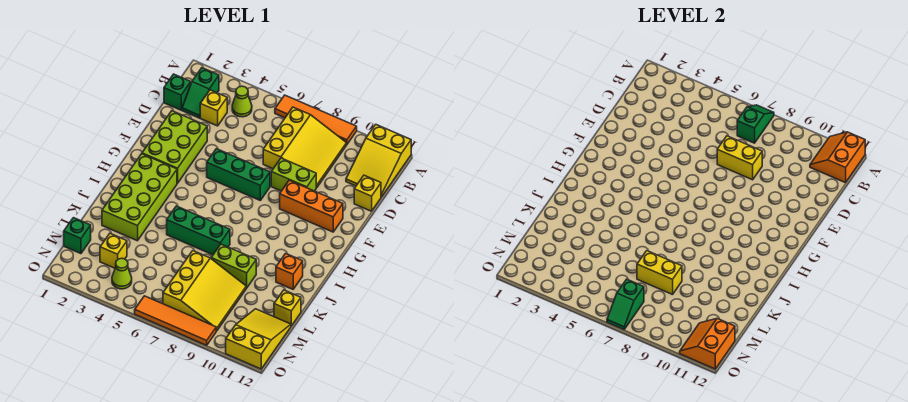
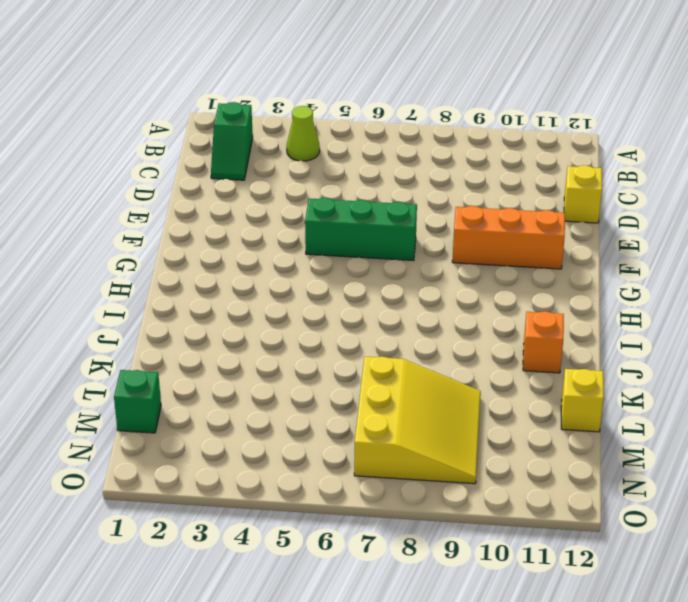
none -> orange 1x4 tile [275,95,357,144]
none -> yellow 2x3 slope [346,125,411,197]
none -> yellow 3x3 slope [263,107,347,188]

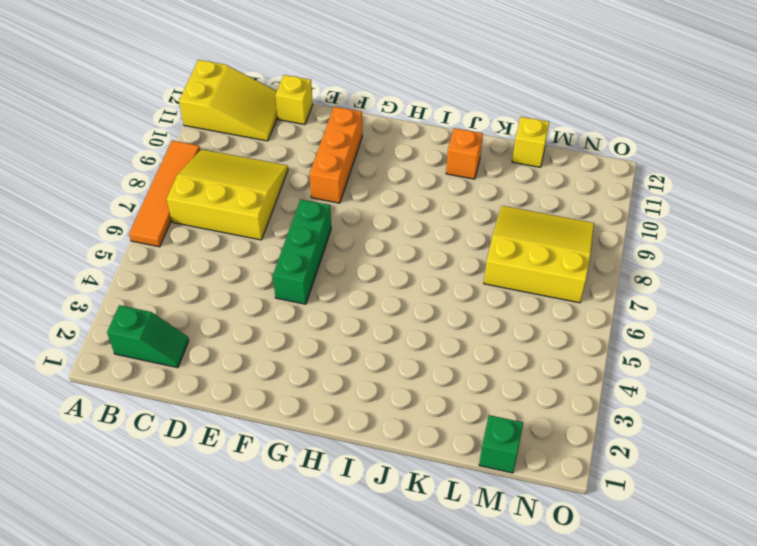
none -> lime 1x1 cone [232,86,252,117]
none -> green 1x1 brick [164,74,191,110]
none -> yellow 1x1 brick [200,90,227,126]

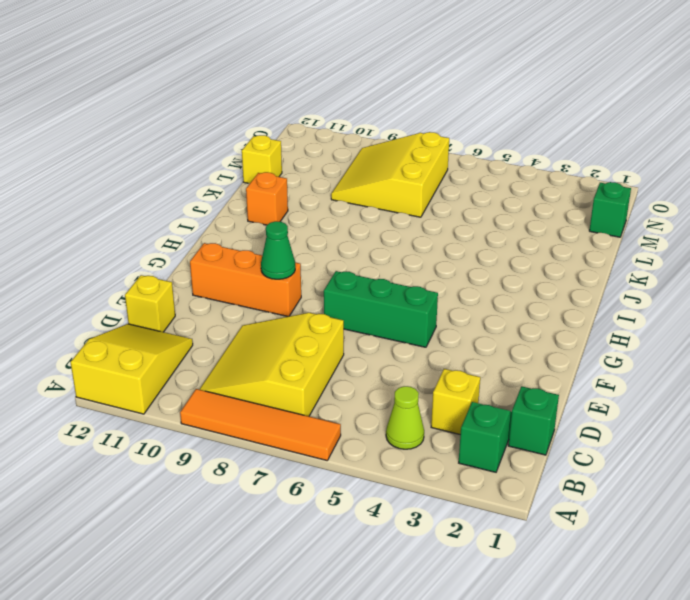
green 1x1 cone [261,221,295,279] -> none
none -> lime 2x3 brick [142,111,207,183]
none -> lime 1x2 brick [271,158,316,191]
none -> lime 2x4 brick [102,154,177,241]

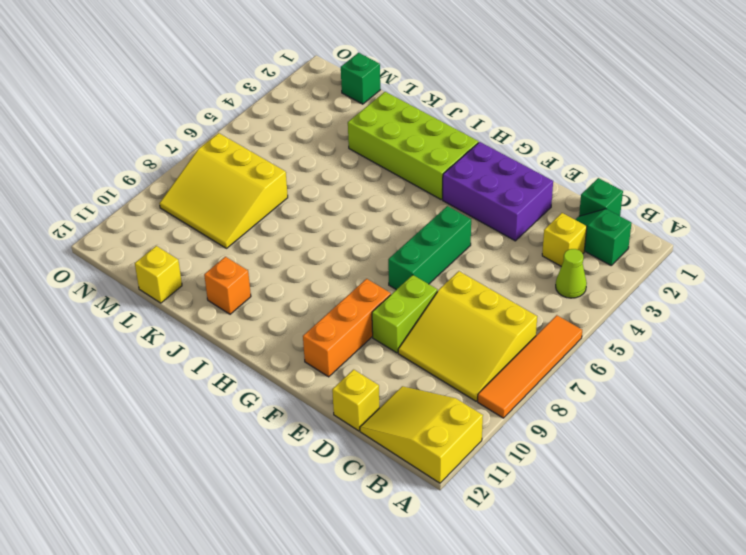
purple 2x3 brick [443,142,553,241] -> lime 2x3 brick [142,111,207,183]
none -> green 1x3 brick [167,206,230,255]
none -> lime 1x2 brick [211,244,256,288]
none -> yellow 1x1 brick [100,234,127,268]

